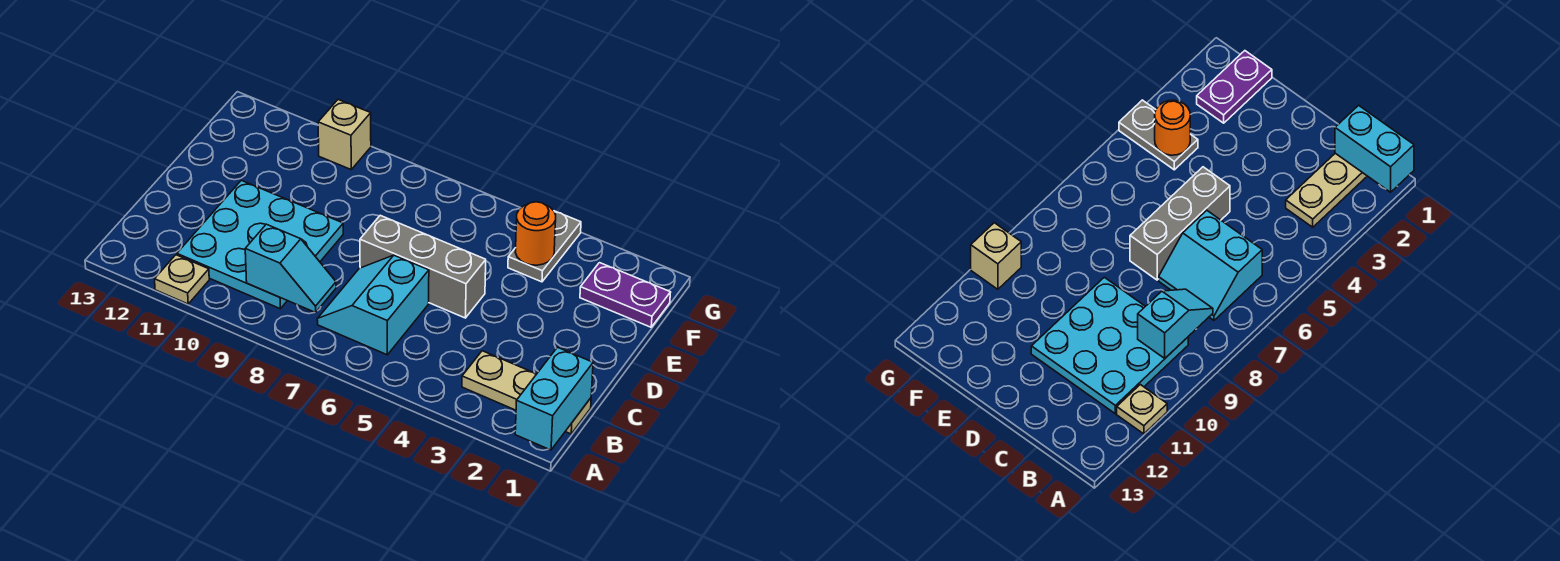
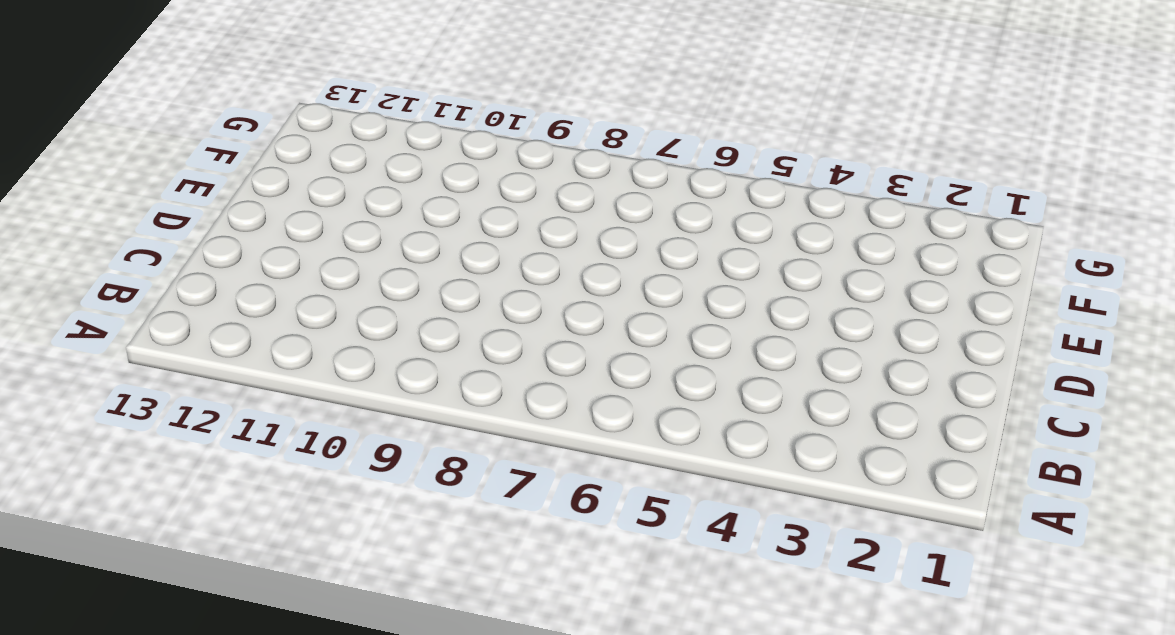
none -> tan 1x1 plate [155,255,209,304]
none -> tan 1x3 plate [462,351,591,434]

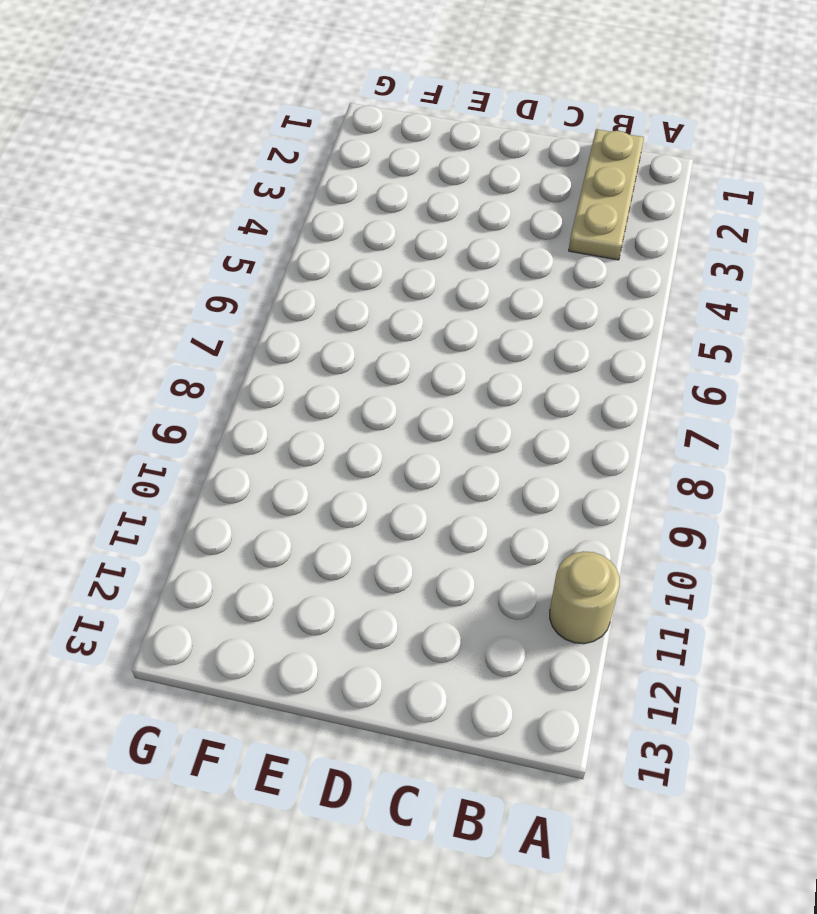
tan 1x1 round brick [550,551,620,644] -> tan 1x1 plate [155,255,209,304]
none -> cyan 2x2 slope [317,255,429,355]
none -> cyan 3x3 plate [177,180,343,309]

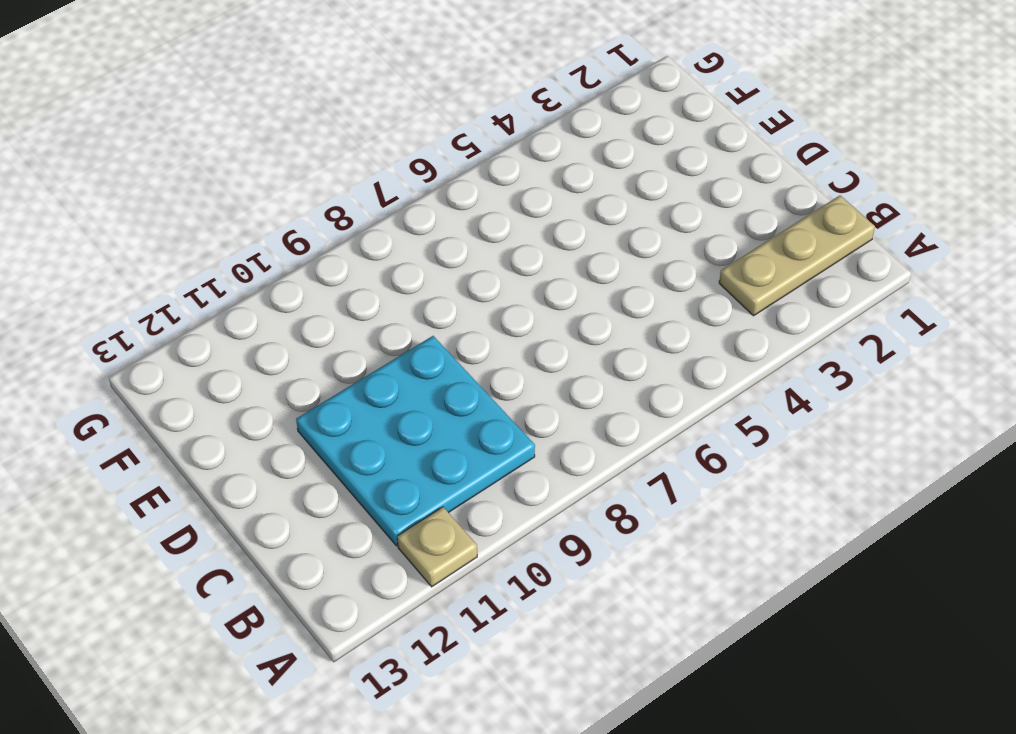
none -> cyan 2x2 slope [317,255,429,355]
none -> grey 1x3 brick [360,215,486,318]

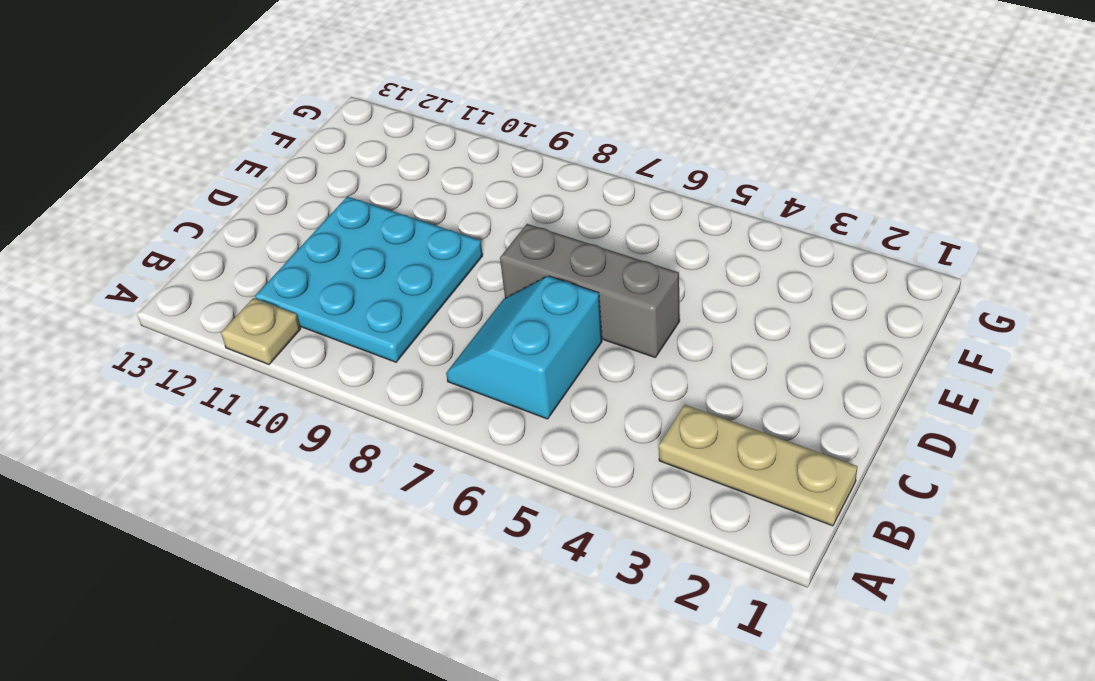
none -> purple 1x2 plate [580,263,671,327]
none -> grey 1x2 plate [508,211,581,282]

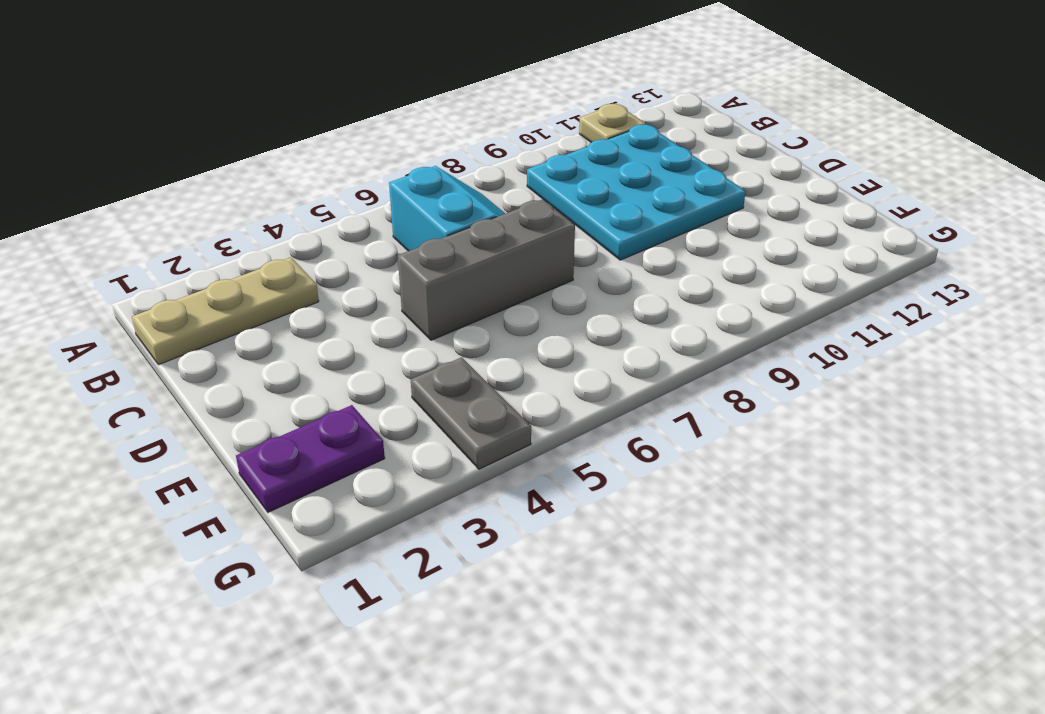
none -> tan 1x1 brick [318,100,371,169]
none -> cyan 1x2 brick [515,347,593,450]

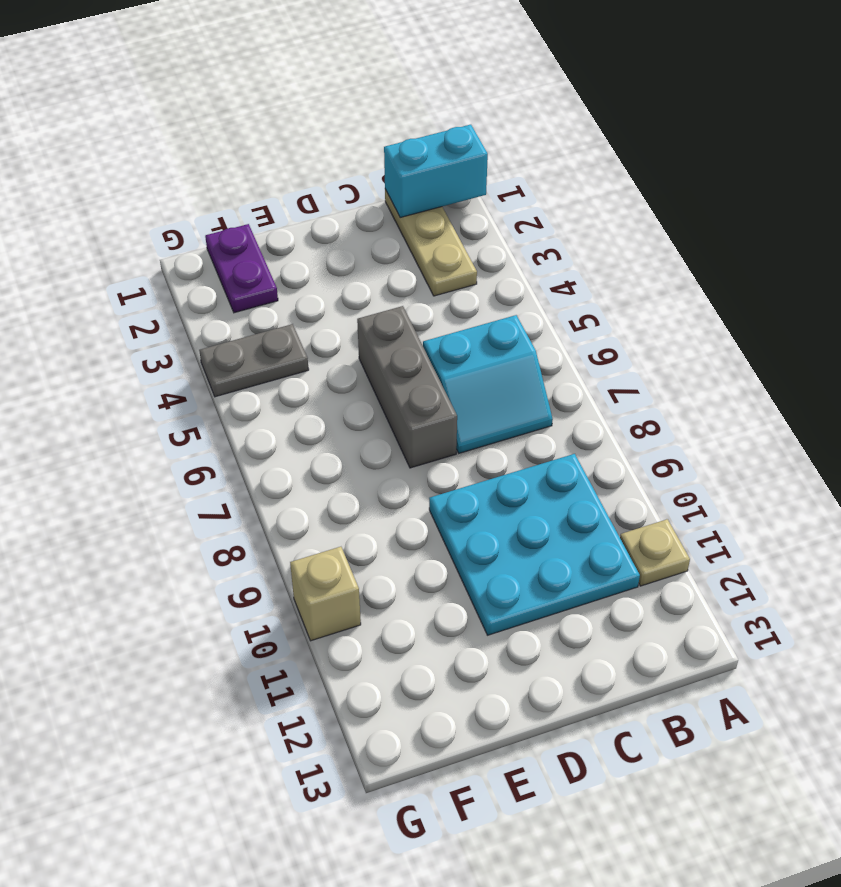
none -> cyan 1x2 slope [245,224,336,312]
none -> orange 1x1 round brick [515,202,556,265]

